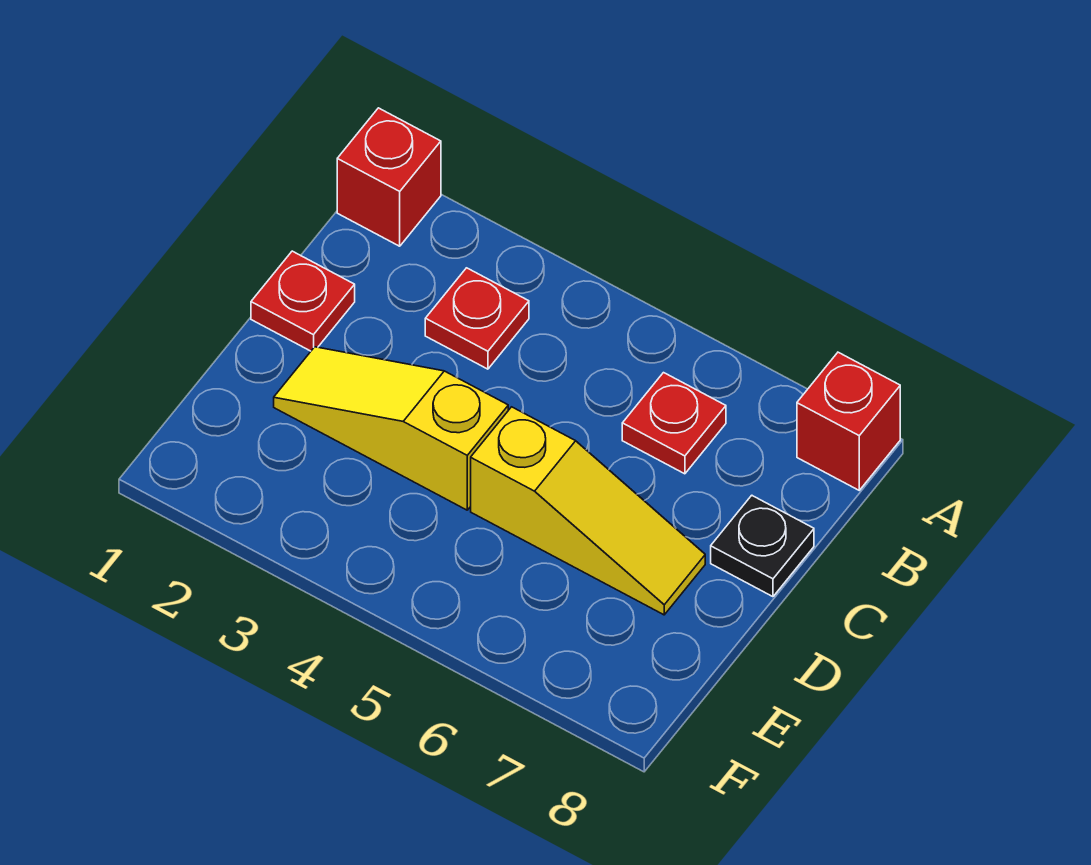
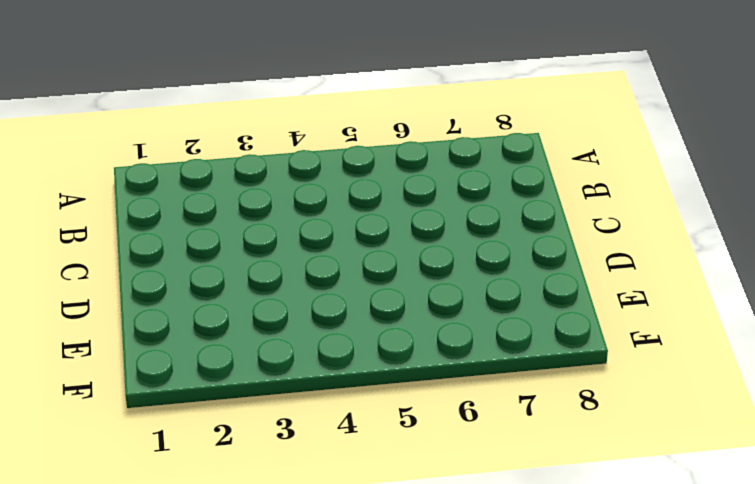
none -> red 1x1 brick [337,108,441,246]
none -> red 1x1 brick [797,352,900,490]

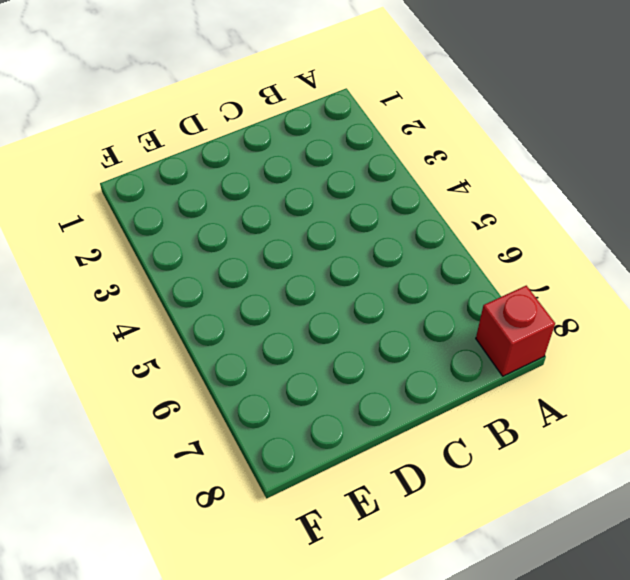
none -> red 1x1 brick [337,108,441,246]
none -> red 1x1 plate [425,268,529,369]

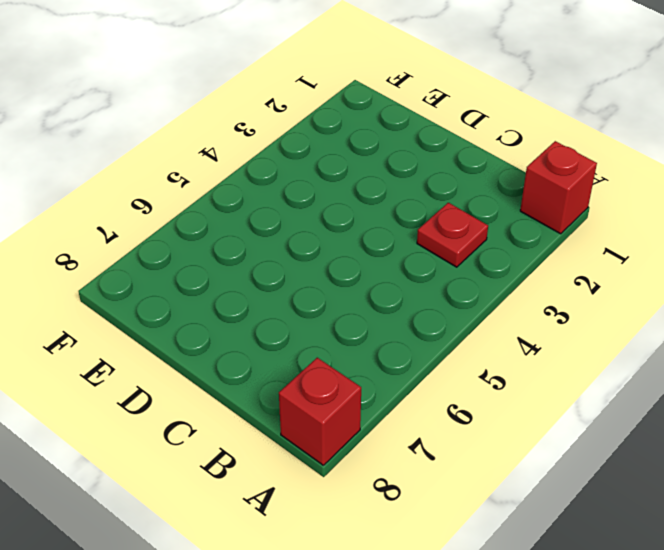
none -> red 1x1 plate [622,373,726,474]
none -> red 1x1 plate [251,251,355,351]

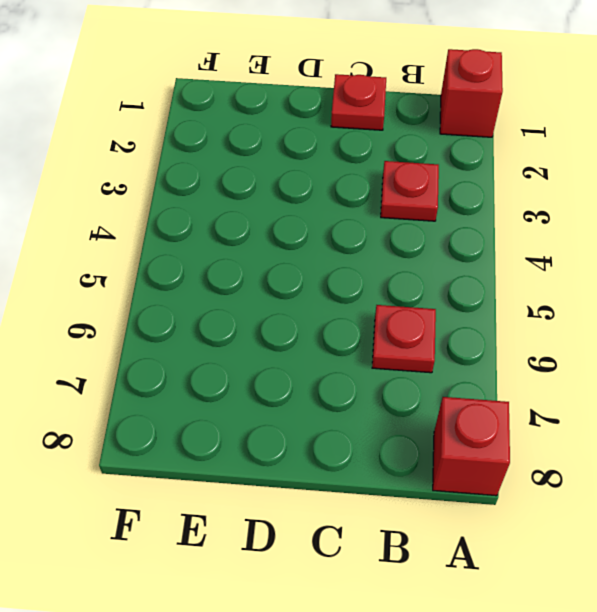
none -> black 1x1 plate [711,495,814,597]
none -> yellow 1x3 slope [274,347,508,510]

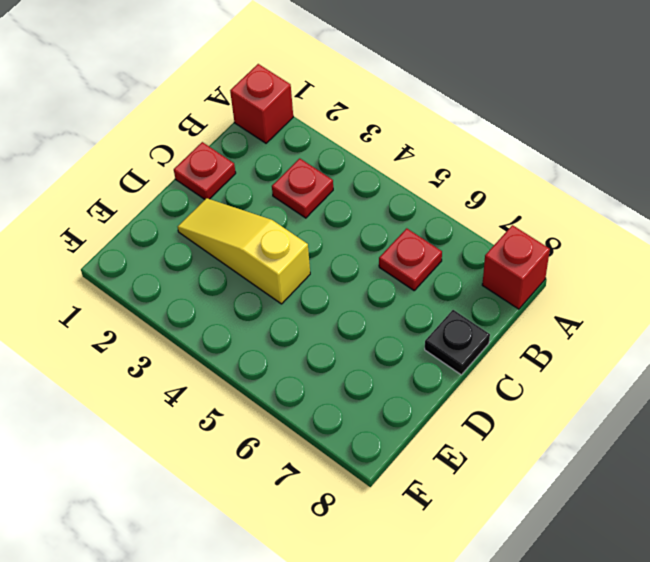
none -> yellow 1x3 slope [471,407,705,615]

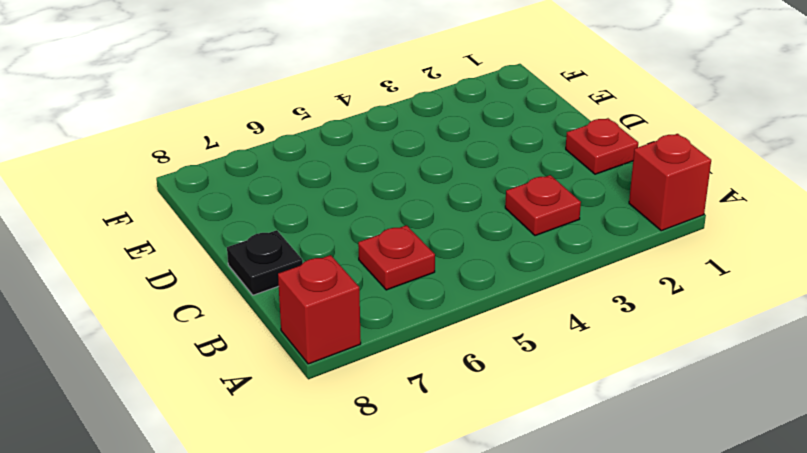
none -> yellow 1x3 slope [274,347,508,510]
none -> yellow 1x3 slope [471,407,705,615]

